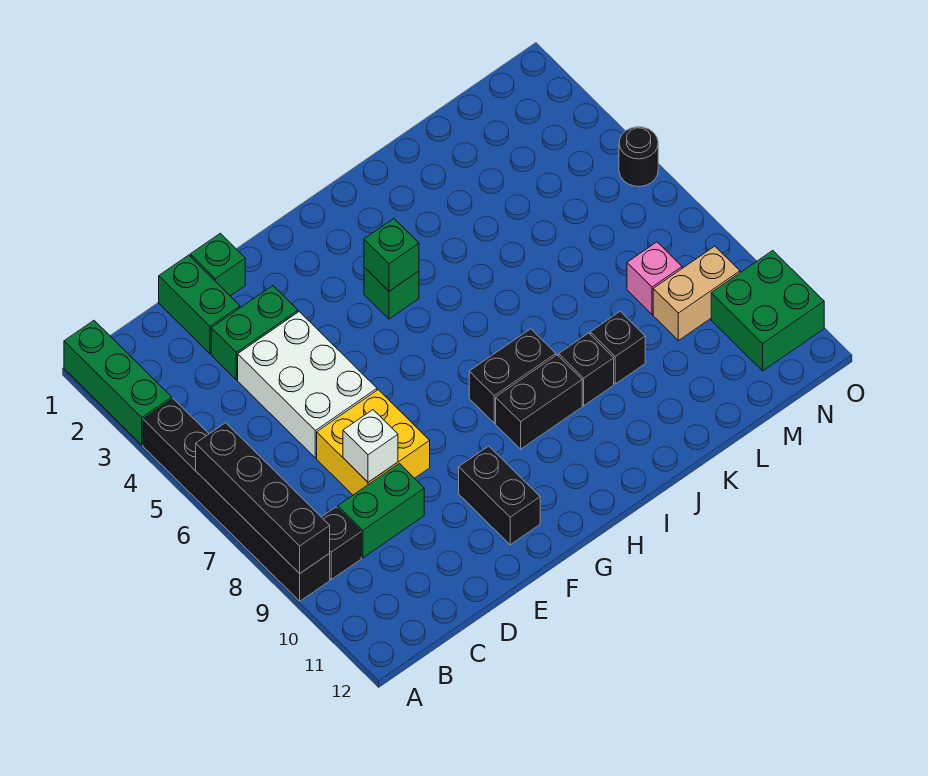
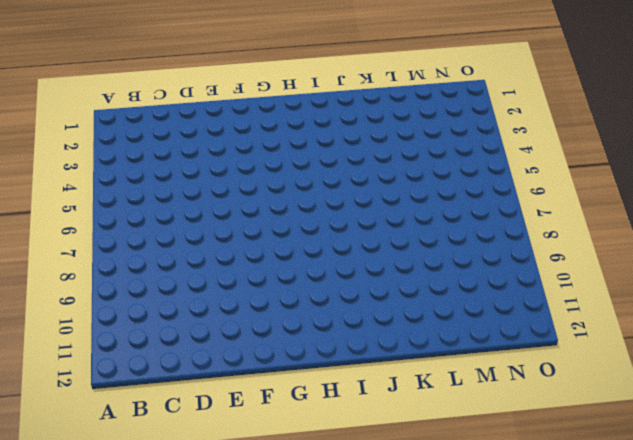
none -> green 1x3 brick [64,321,172,445]
none -> black 1x6 brick [143,399,330,601]
none -> black 1x1 brick [322,507,361,579]

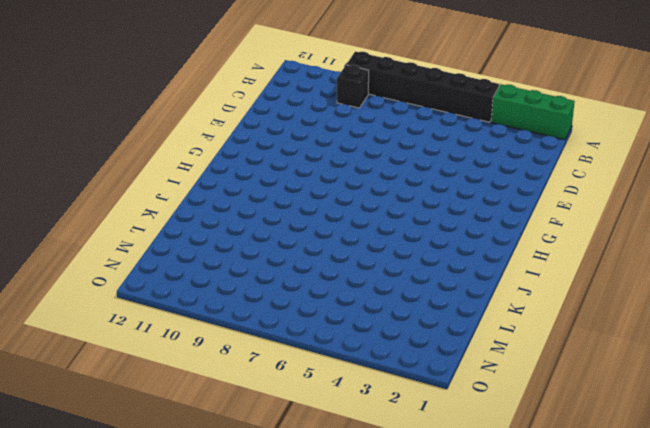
none -> green 1x2 brick [338,463,424,558]
none -> green 1x2 brick [159,255,240,354]
none -> green 1x2 brick [211,286,298,380]

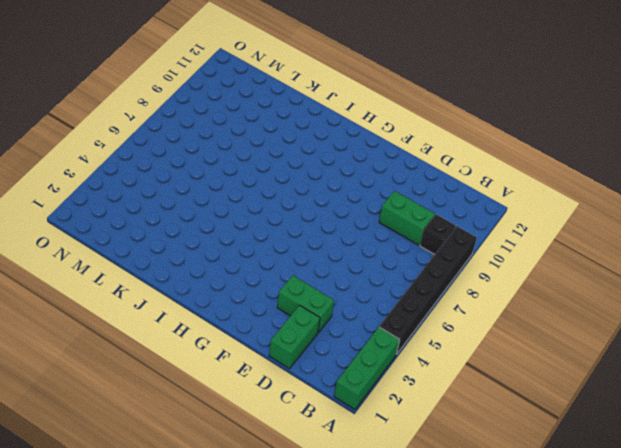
none -> white 2x3 brick [238,312,377,458]
none -> yellow 2x2 brick [317,390,430,495]
none -> green 1x1 brick [190,233,245,296]

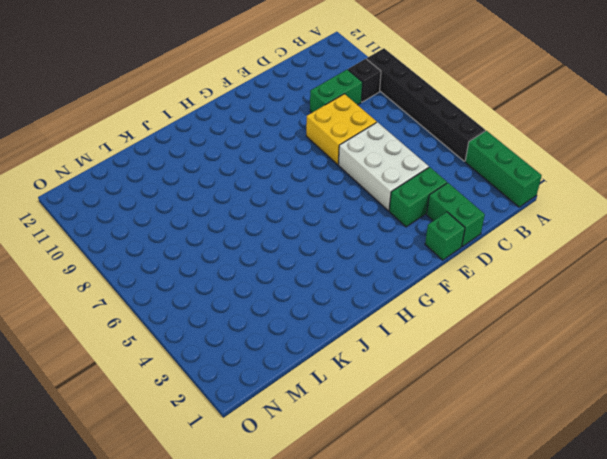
none -> black 1x2 brick [459,446,540,545]
none -> green 1x1 brick [364,267,419,319]
none -> black 1x2 brick [469,329,556,423]

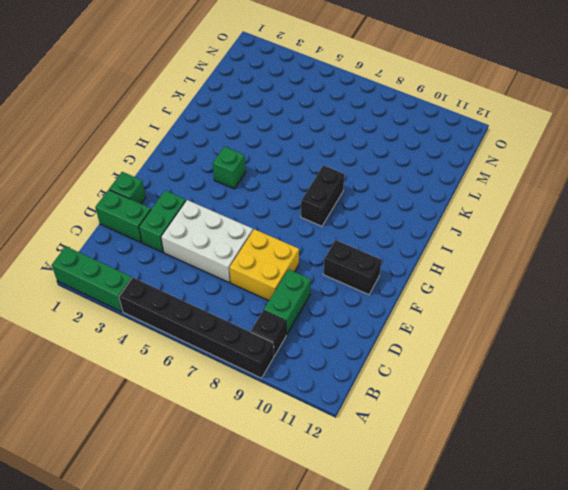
none -> black 1x2 brick [496,355,582,449]
none -> black 1x1 brick [559,333,614,406]
none -> black 1x1 brick [590,311,645,384]

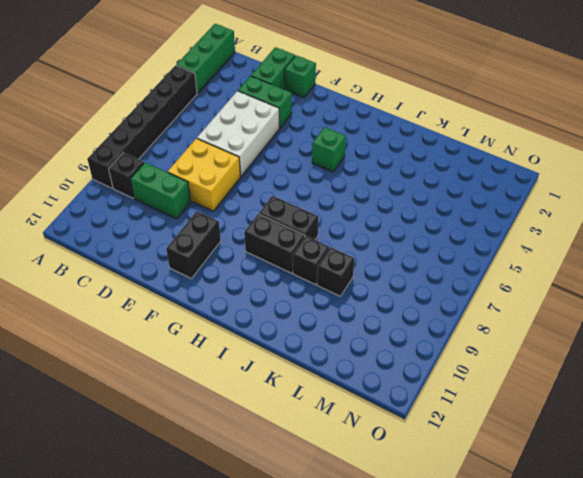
none -> pink 1x1 brick [627,242,682,314]
none -> tan 1x2 brick [653,246,740,341]
none -> green 2x2 brick [711,251,824,371]

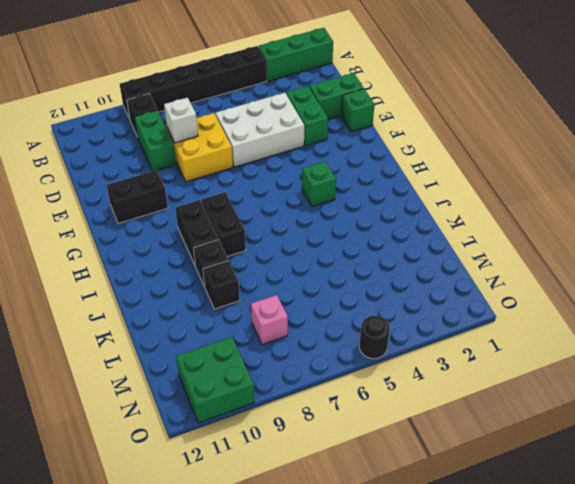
none -> tan 1x2 brick [653,246,740,341]
none -> black 1x4 brick [196,423,330,573]
none -> green 1x1 brick [364,219,419,291]

